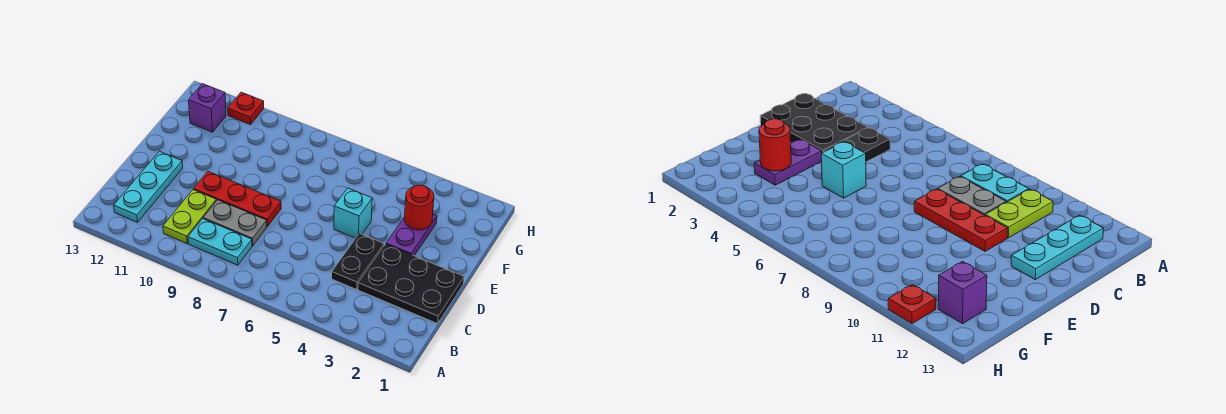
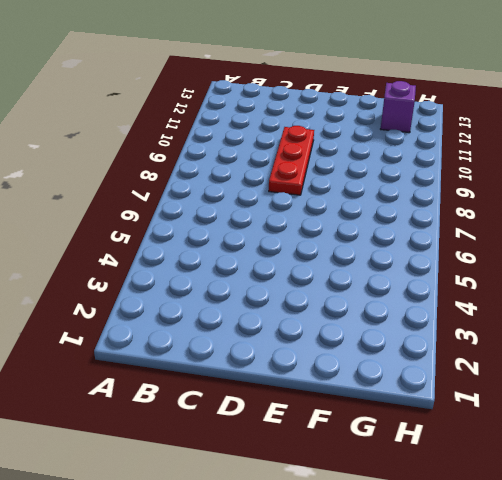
none -> cyan 1x2 plate [188,219,252,265]
none -> lime 1x2 plate [163,190,216,243]
none -> cyan 1x3 plate [114,151,183,222]

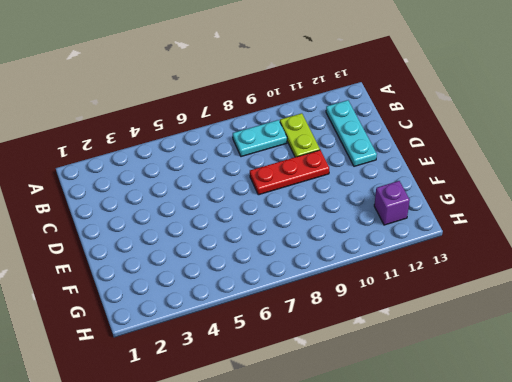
none -> black 2x3 plate [358,244,464,324]
none -> black 1x2 plate [332,233,384,289]
none -> grey 1x2 plate [203,200,267,246]

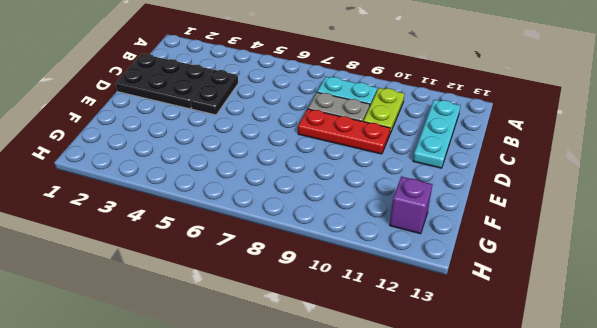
none -> purple 1x2 plate [386,214,437,256]
none -> cyan 1x1 brick [334,188,372,238]
none -> red 1x1 plate [228,92,264,125]

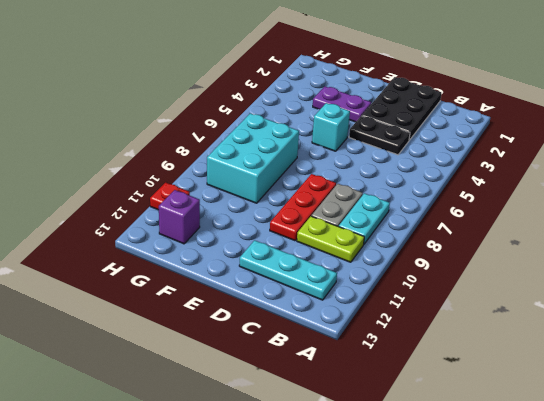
cyan 2x3 brick [207,113,299,203] -> none
none -> red 1x1 round brick [405,185,434,230]

